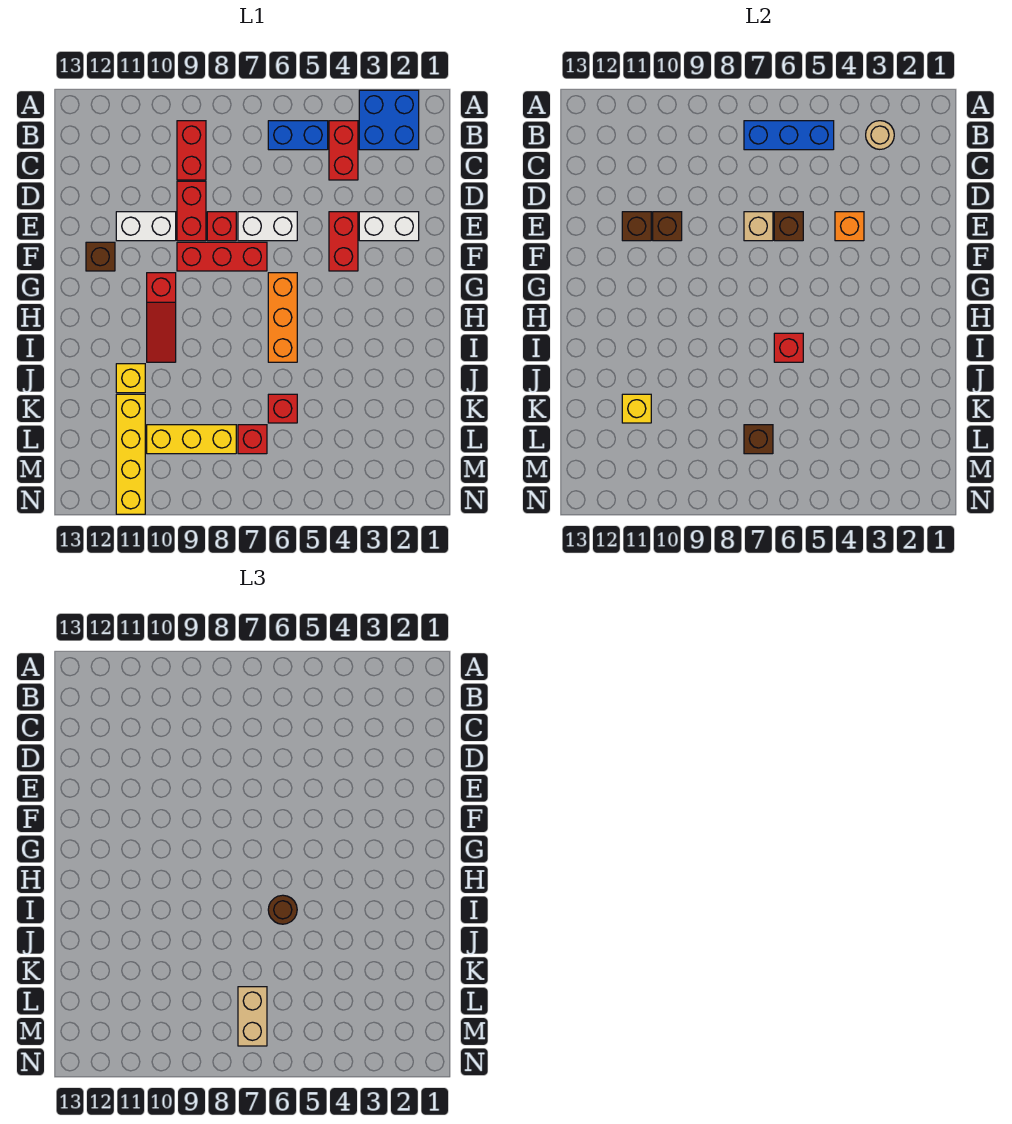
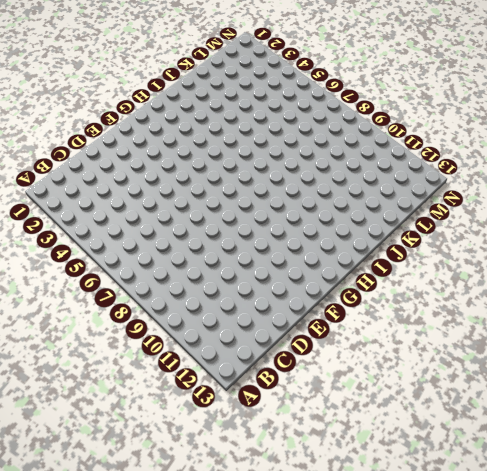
none -> blue 2x2 brick [359,90,419,150]
none -> red 1x2 brick [329,121,358,180]
none -> blue 1x2 brick [268,121,328,150]
none -> red 1x2 brick [177,121,206,180]

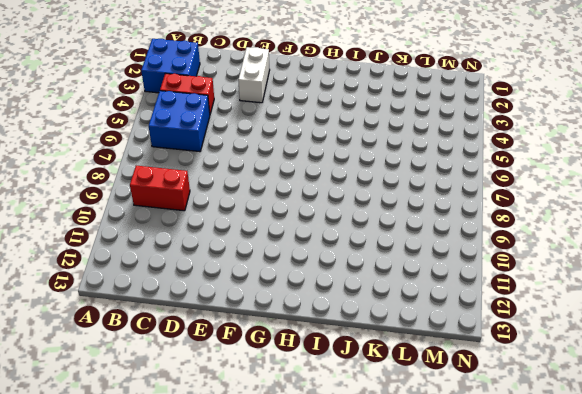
blue 2x2 brick [149,91,210,152] -> blue 1x2 brick [268,121,328,150]
none -> red 1x2 brick [177,181,206,241]
none -> red 1x2 brick [329,212,358,271]
none -> white 1x2 brick [238,212,297,241]
none -> red 1x1 brick [207,212,236,241]

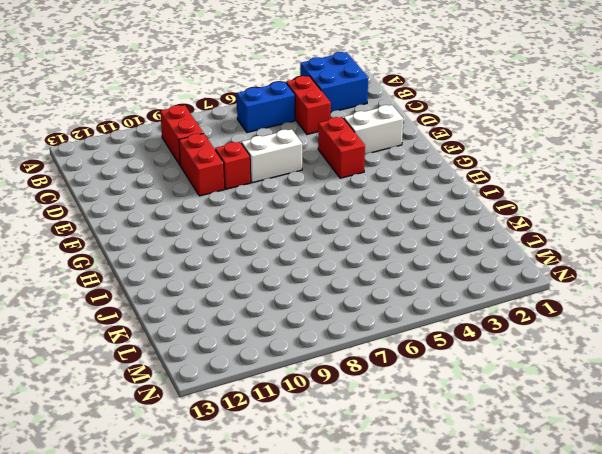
none -> white 1x2 brick [116,212,176,241]
none -> red 1x3 brick [177,242,267,271]
none -> brown 1x1 brick [86,242,115,271]
none -> orange 1x3 brick [268,273,297,362]

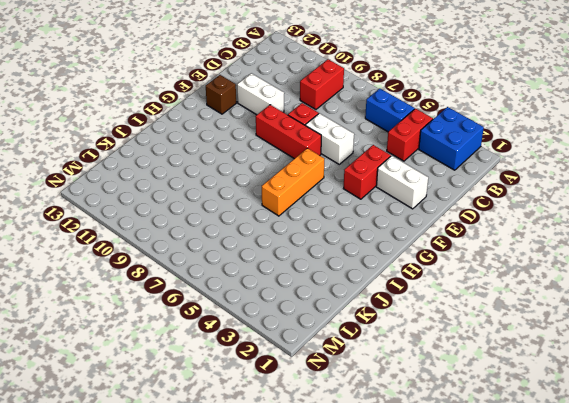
none -> red 1x2 brick [177,181,206,241]
none -> red 1x3 slope [147,273,176,362]
none -> yellow 1x1 brick [116,364,145,393]
none -> red 1x1 brick [268,394,297,423]

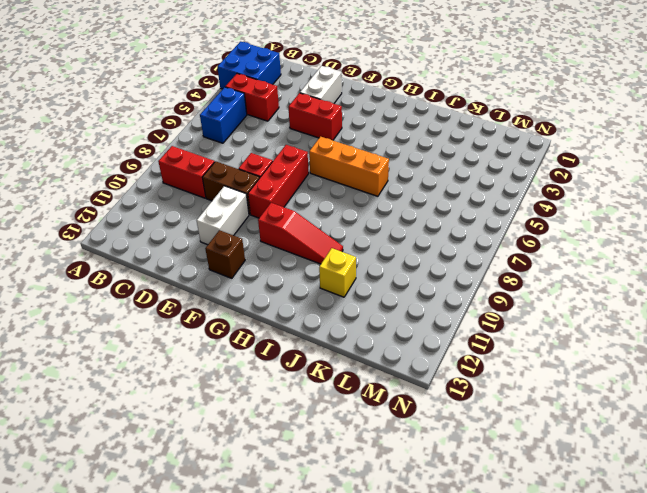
brown 1x2 brick [202,161,260,215] -> red 1x2 brick [177,181,206,241]
none -> white 1x2 brick [238,212,297,241]
none -> red 1x1 brick [268,394,297,423]
none -> yellow 1x4 brick [116,394,145,514]
none -> red 1x1 brick [238,425,267,454]

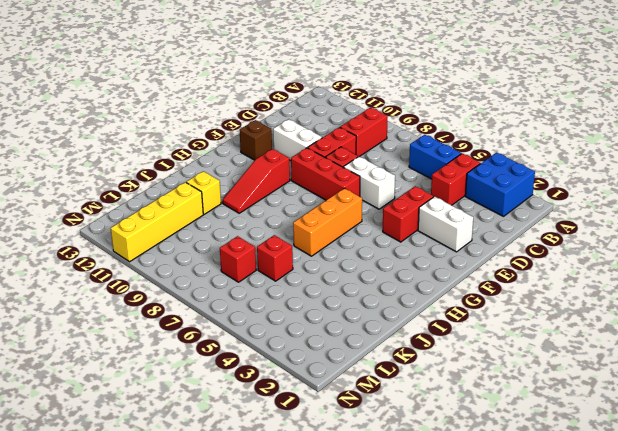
none -> yellow 1x3 brick [147,425,236,454]
none -> tan 1x1 round brick [866,121,894,149]
none -> blue 1x3 brick [744,121,834,150]
none -> orange 1x1 brick [835,212,864,241]

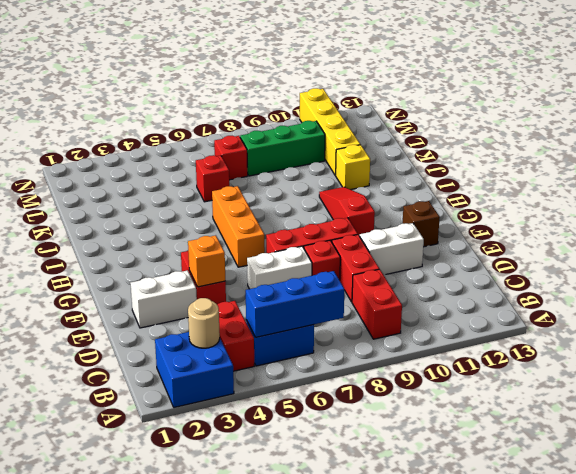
green 1x3 brick [240,121,325,176] -> yellow 1x3 brick [147,425,236,454]
none -> brown 1x1 brick [774,212,803,241]
none -> tan 1x1 brick [744,212,773,241]
none -> brown 1x1 brick [653,212,682,241]
none -> brown 1x1 brick [622,212,651,241]

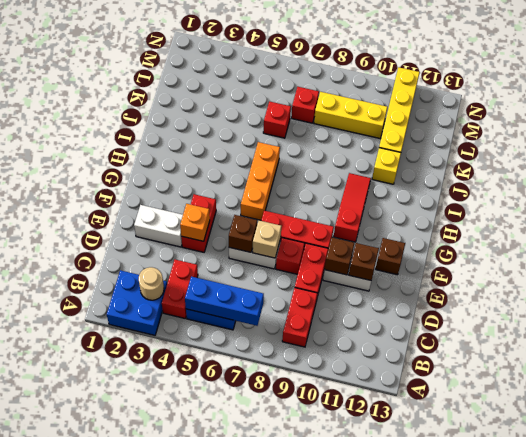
none -> red 1x1 brick [774,333,803,362]
none -> yellow 1x1 brick [622,394,651,423]
none -> brown 1x1 brick [744,425,773,454]
none -> brown 1x1 round brick [268,895,297,924]

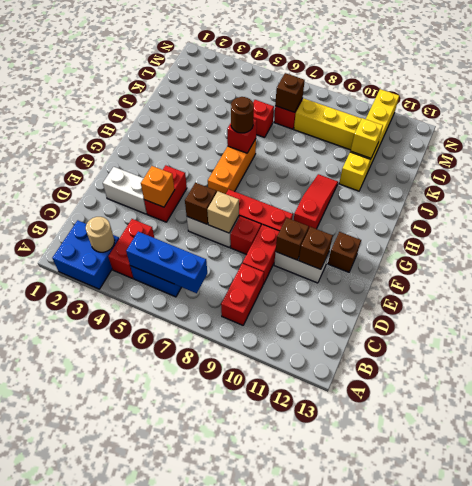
none -> tan 1x2 brick [238,987,267,1046]

